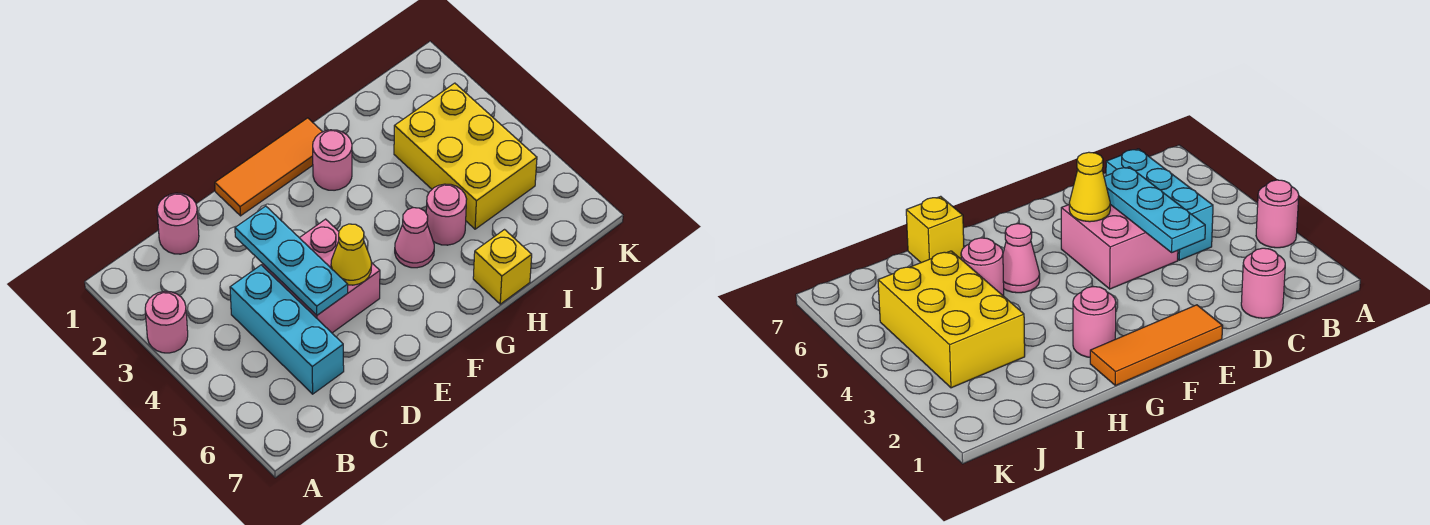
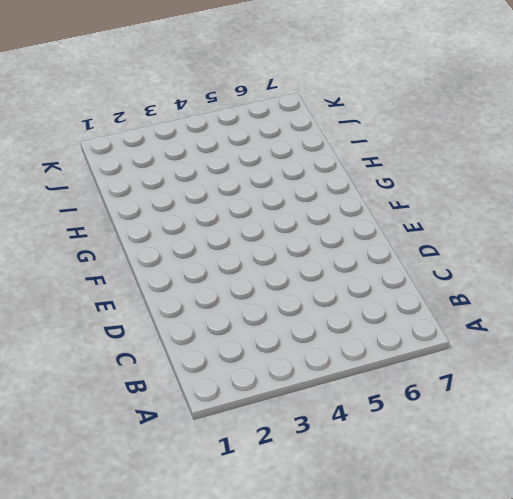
none -> pink 1x1 round brick [145,291,188,353]
none -> pink 1x1 round brick [157,193,199,254]
none -> cyan 1x3 brick [230,265,344,394]

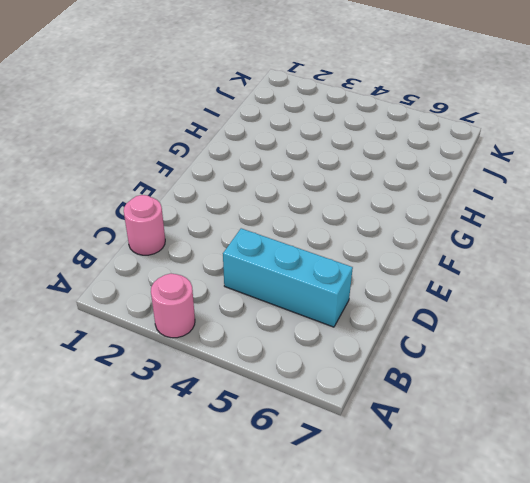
none -> pink 2x2 brick [263,219,380,333]
none -> orange 1x3 tile [215,118,322,216]
none -> pink 1x1 round brick [313,130,352,190]

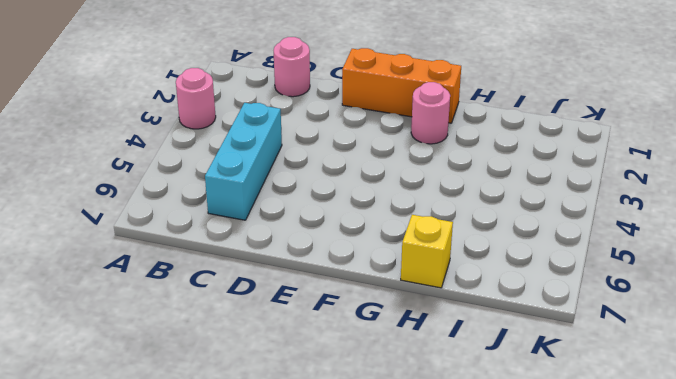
orange 1x3 brick [342,48,461,123] -> orange 1x3 tile [215,118,322,216]
none -> pink 2x2 brick [263,219,380,333]
none -> pink 1x1 cone [395,208,434,268]
none -> pink 1x1 round brick [426,184,467,245]

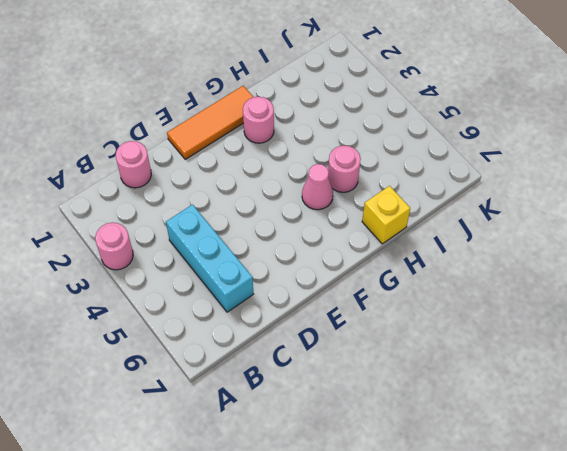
none -> pink 2x2 brick [263,219,380,333]
none -> yellow 2x3 brick [394,83,537,229]
none -> cyan 1x3 plate [235,206,348,315]

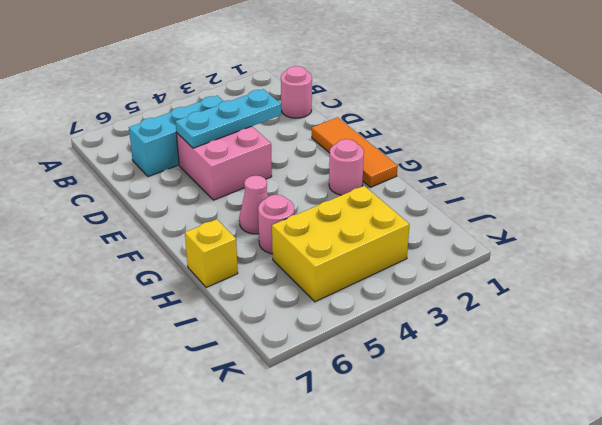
none -> pink 1x1 round brick [145,291,188,353]
none -> yellow 1x1 cone [331,224,372,285]

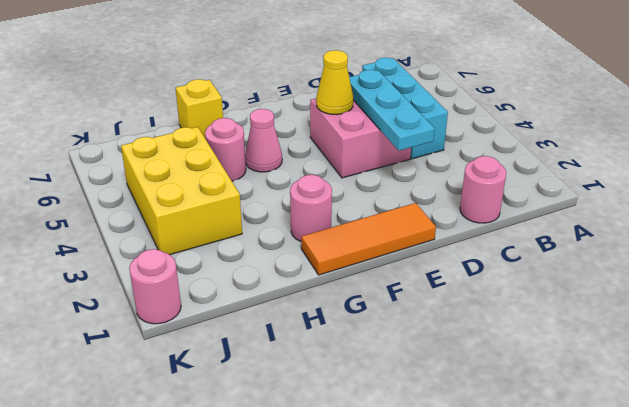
pink 1x1 round brick [129,249,181,324] -> pink 1x1 round brick moved to [145,291,188,353]

